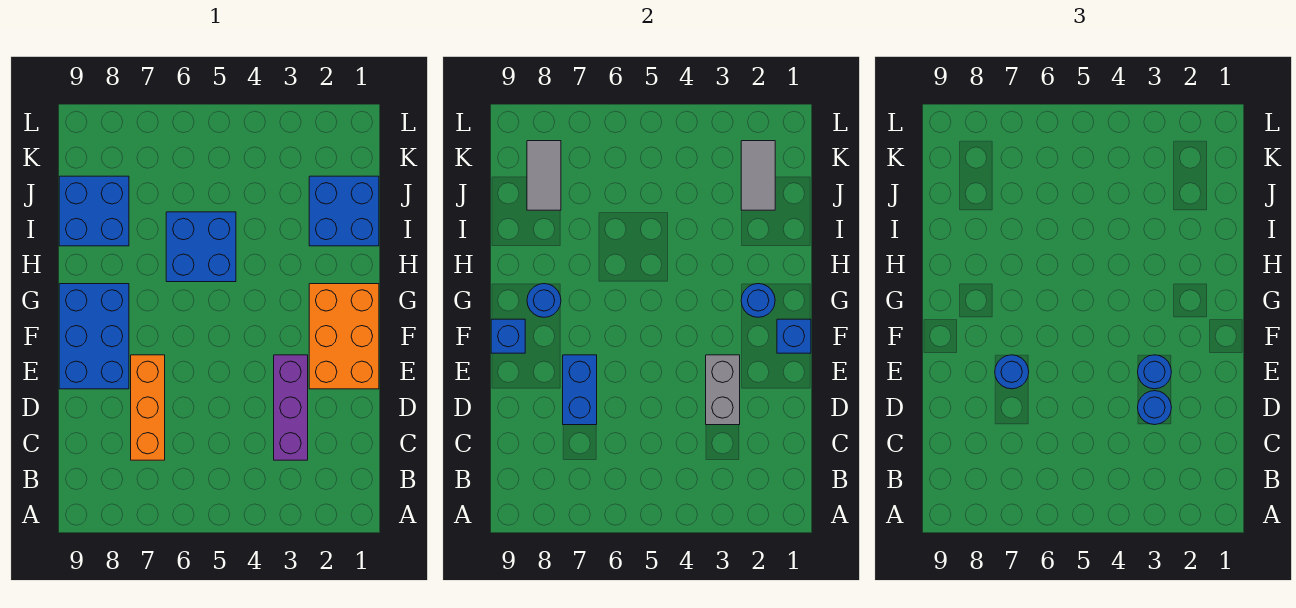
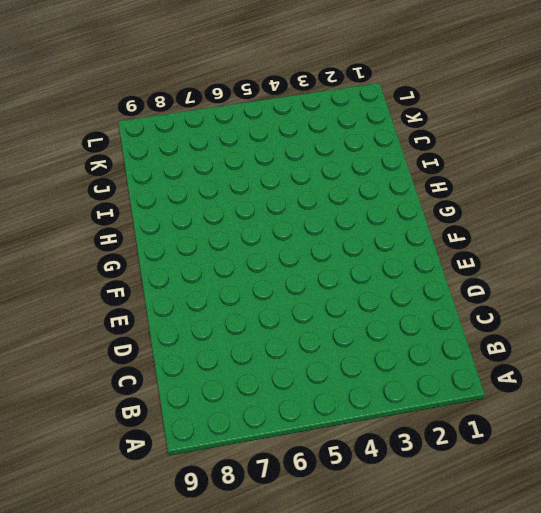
none -> purple 1x3 brick [274,355,308,460]
none -> orange 1x3 brick [131,355,165,460]
none -> orange 2x3 brick [309,284,379,389]

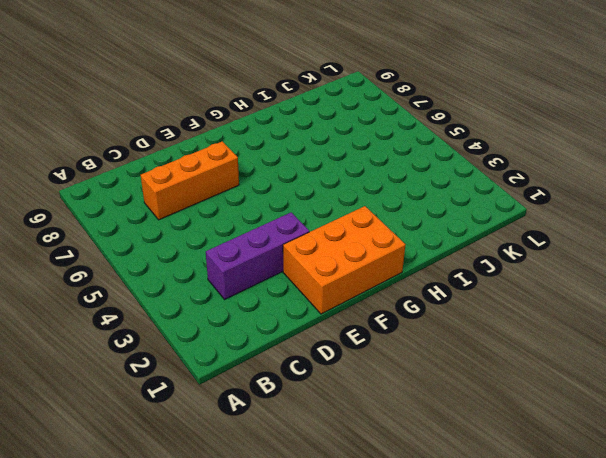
none -> blue 2x3 brick [59,284,129,389]
none -> blue 2x2 brick [166,212,236,282]
none -> blue 2x2 brick [309,176,379,246]

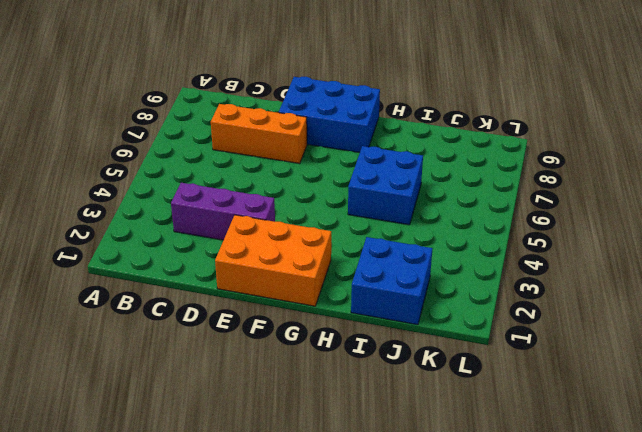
none -> blue 2x2 brick [59,176,129,246]
none -> grey 1x2 brick [706,355,740,425]
none -> blue 1x2 brick [563,355,597,425]

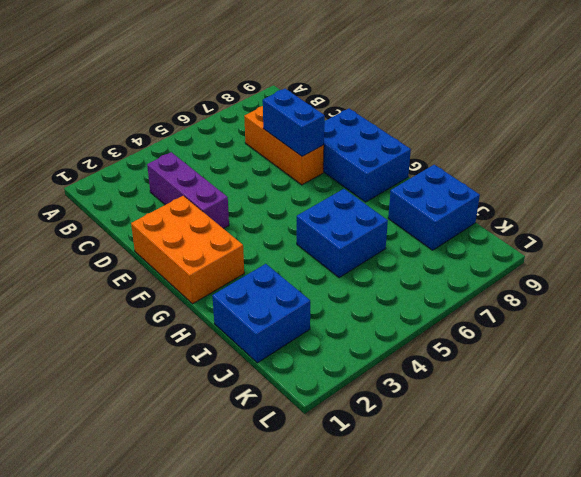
none -> grey 1x2 brick [706,355,740,425]
none -> blue 1x1 brick [777,319,811,353]
none -> blue 1x1 brick [491,319,525,353]

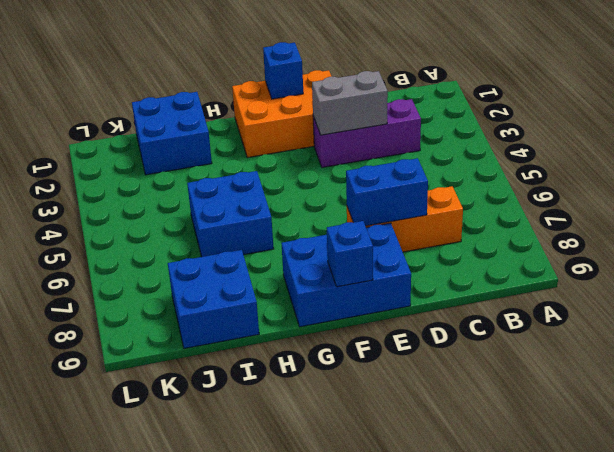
none -> blue 1x1 round brick [741,284,775,317]
none -> blue 1x1 round brick [527,284,561,317]
none -> grey 1x2 tile [741,141,775,210]

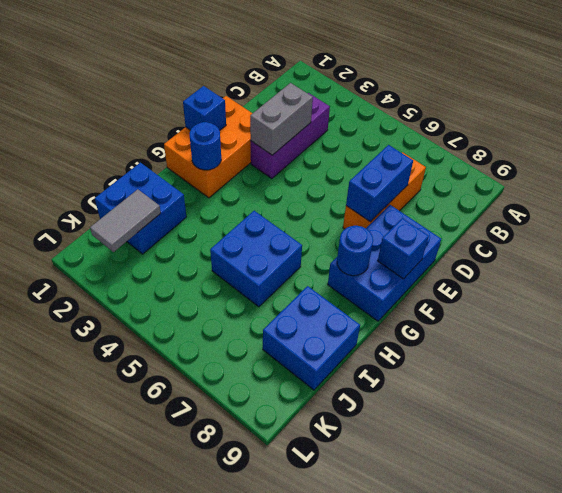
none -> grey 1x2 tile [527,141,561,210]
none -> blue 1x1 round brick [1138,391,1171,425]
none -> blue 1x1 round brick [1138,355,1171,389]

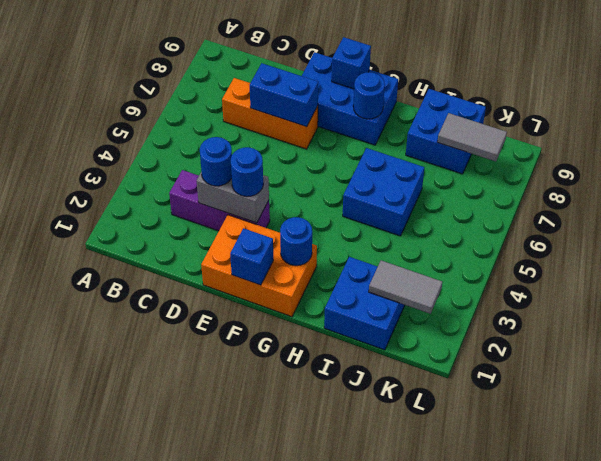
none -> blue 1x1 round brick [995,355,1029,389]

